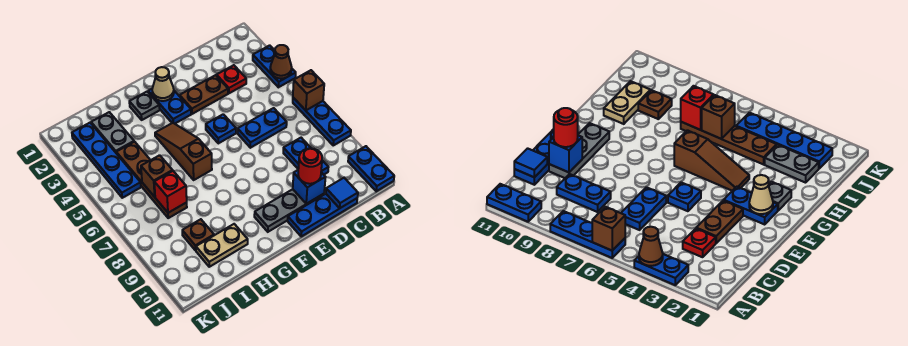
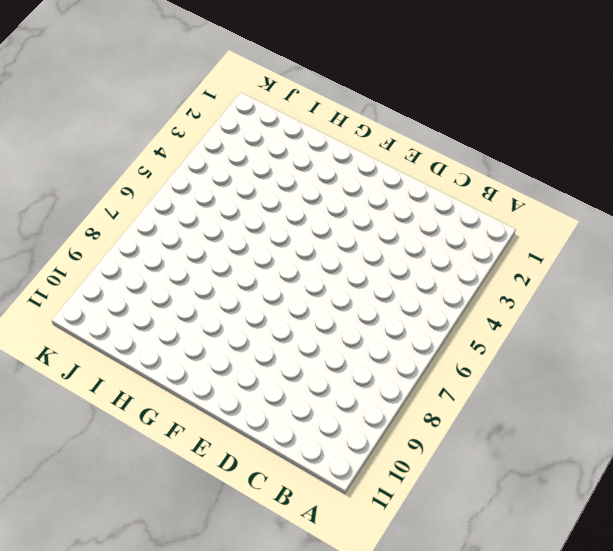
none -> blue 1x2 plate [253,45,296,87]
none -> blue 1x3 plate [293,98,351,145]
none -> blue 1x2 plate [348,146,394,191]

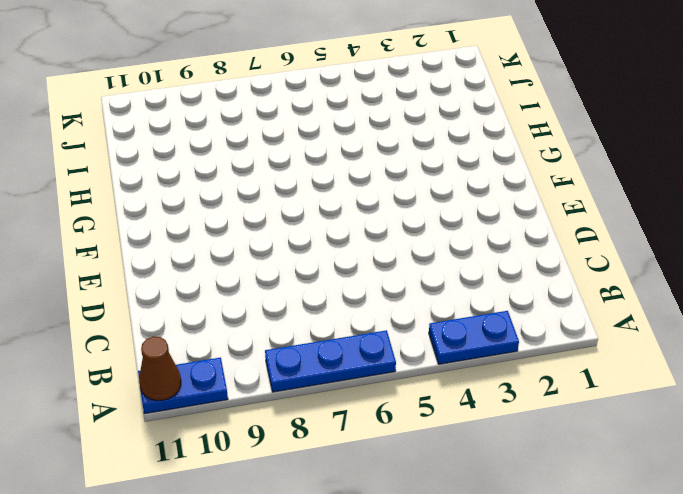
brown 1x1 cone [139,337,181,401] -> brown 1x1 cone moved to [270,45,292,79]
none -> red 1x1 plate [217,65,246,93]
none -> blue 1x2 plate [238,108,287,148]
none -> blue 1x2 plate [283,138,329,175]

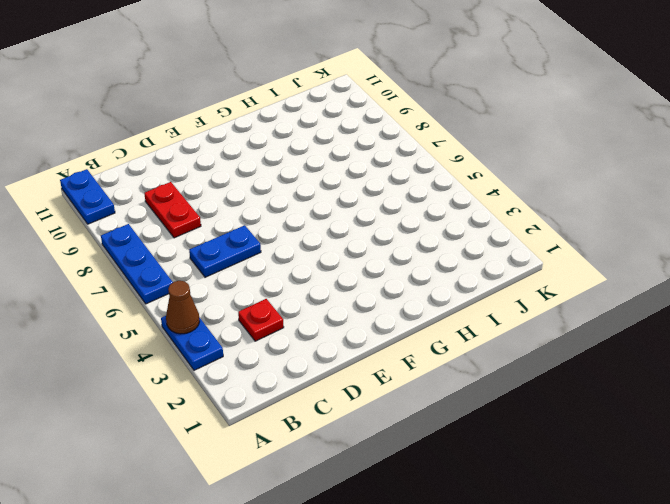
red 1x2 plate [144,182,201,238] -> blue 1x2 plate [283,138,329,175]
none -> blue 1x3 plate [288,194,357,236]
none -> brown 1x2 plate [180,75,228,114]
none -> grey 1x3 plate [254,189,324,232]

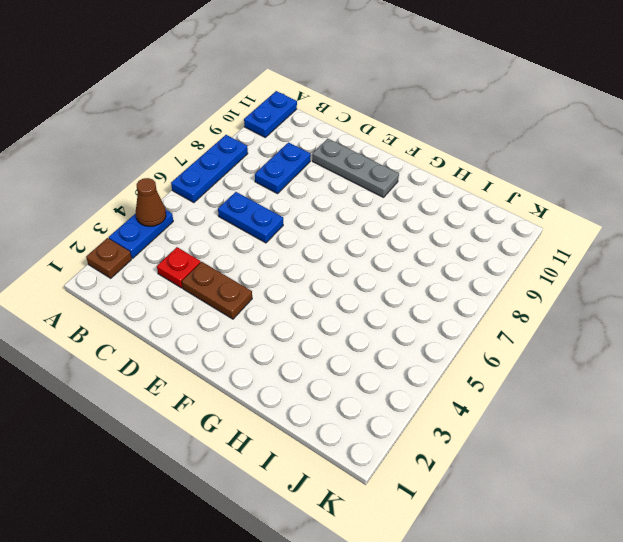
brown 1x1 plate [86,238,132,278] -> brown 1x1 plate moved to [182,219,214,250]
none -> blue 1x3 plate [288,194,357,236]
none -> blue 1x1 plate [206,114,236,143]
none -> blue 1x2 plate [148,89,191,124]

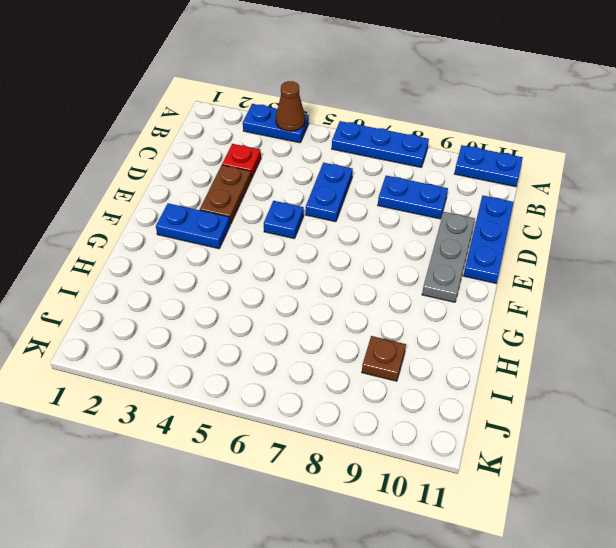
none -> grey 1x1 plate [129,92,160,120]
none -> brown 1x3 slope [155,123,212,180]
none -> tan 1x2 plate [196,224,248,267]

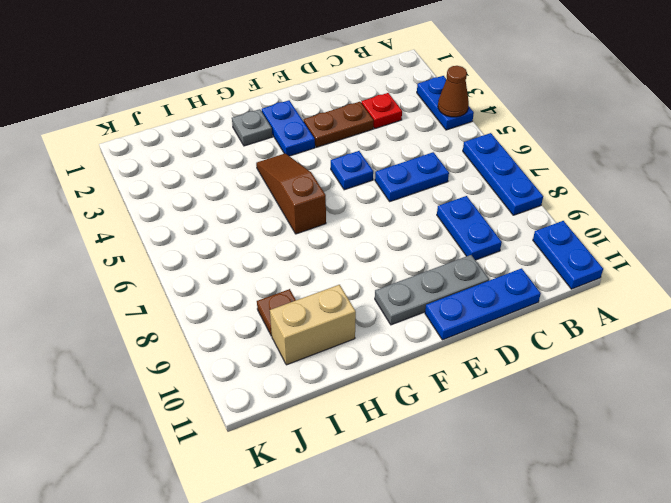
tan 1x2 brick [270,285,356,365] -> tan 1x2 plate [196,224,248,267]
none -> grey 1x2 plate [91,112,134,152]
none -> brown 1x4 plate [116,142,187,218]
none -> blue 1x4 plate [72,123,141,198]

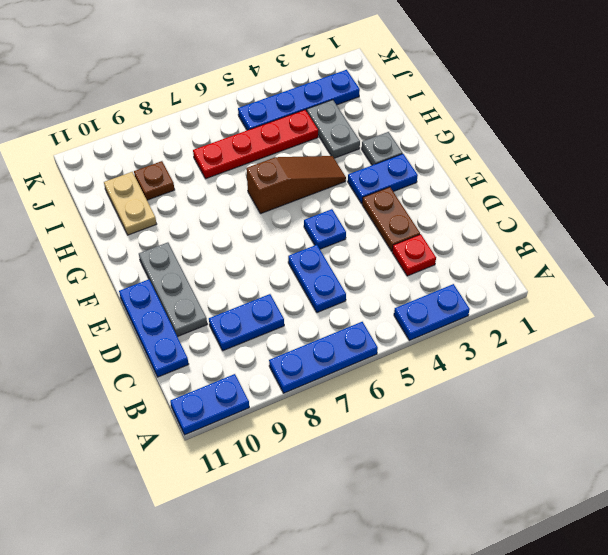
grey 1x2 plate [307,100,360,158] -> grey 1x2 plate turned to [91,112,134,152]
red 1x4 plate [193,110,318,179] -> brown 1x4 plate [116,142,187,218]
none -> brown 1x1 cone [270,45,292,79]
none -> brown 1x1 brick [293,70,324,110]
none -> blue 1x1 tile [326,178,358,208]

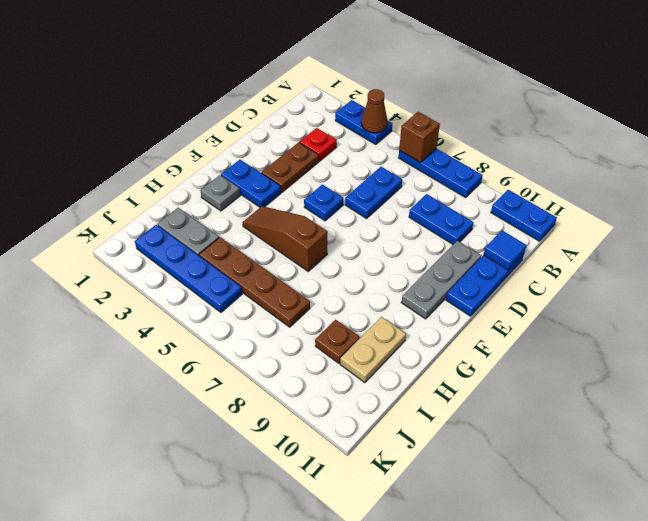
none -> blue 1x1 brick [293,170,325,204]
none -> tan 1x1 cone [152,67,174,101]
none -> brown 1x1 brick [141,155,173,197]

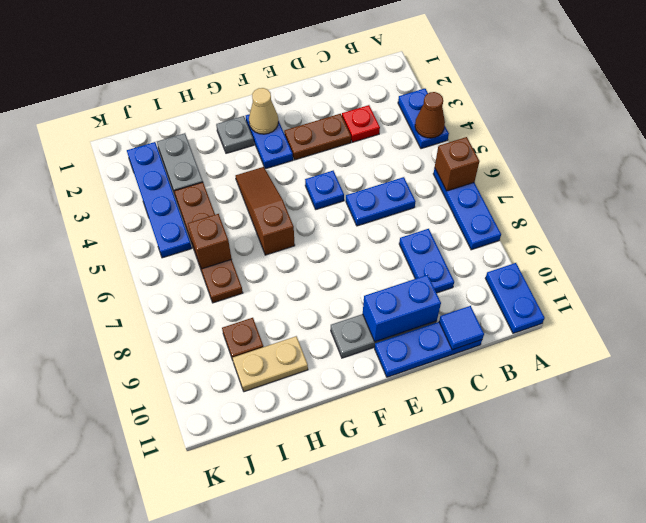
blue 1x2 brick [363,275,441,342] -> blue 1x1 brick [293,170,325,204]
none -> red 1x1 brick [154,171,187,213]
none -> red 1x1 round brick [298,148,322,184]

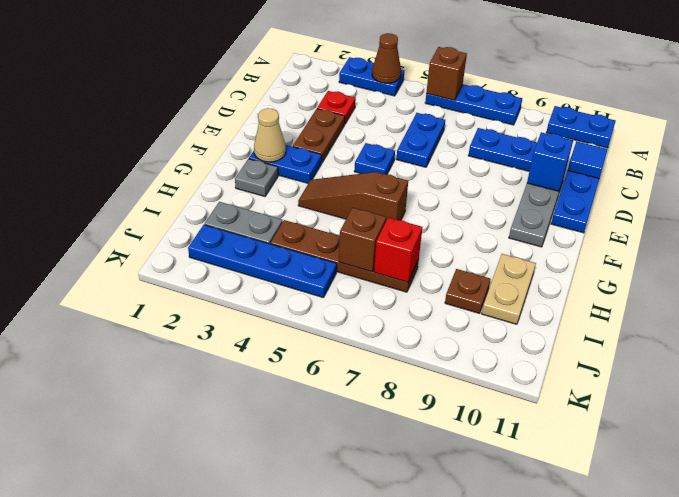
none -> red 1x1 round brick [298,148,322,184]

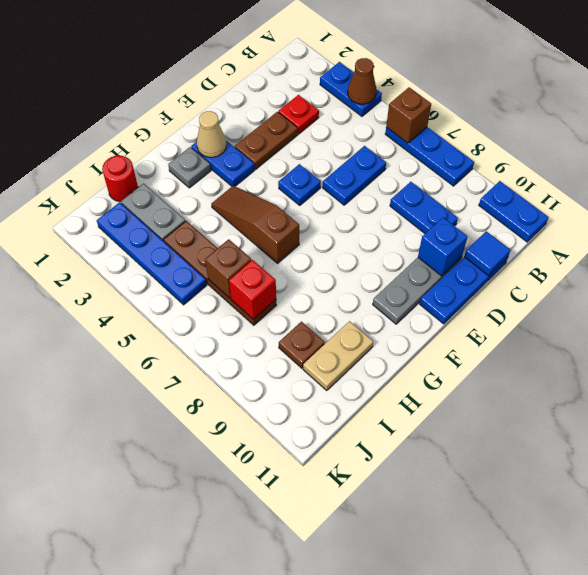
red 1x1 round brick [102,156,138,202] -> red 1x1 round brick moved to [298,148,322,184]

